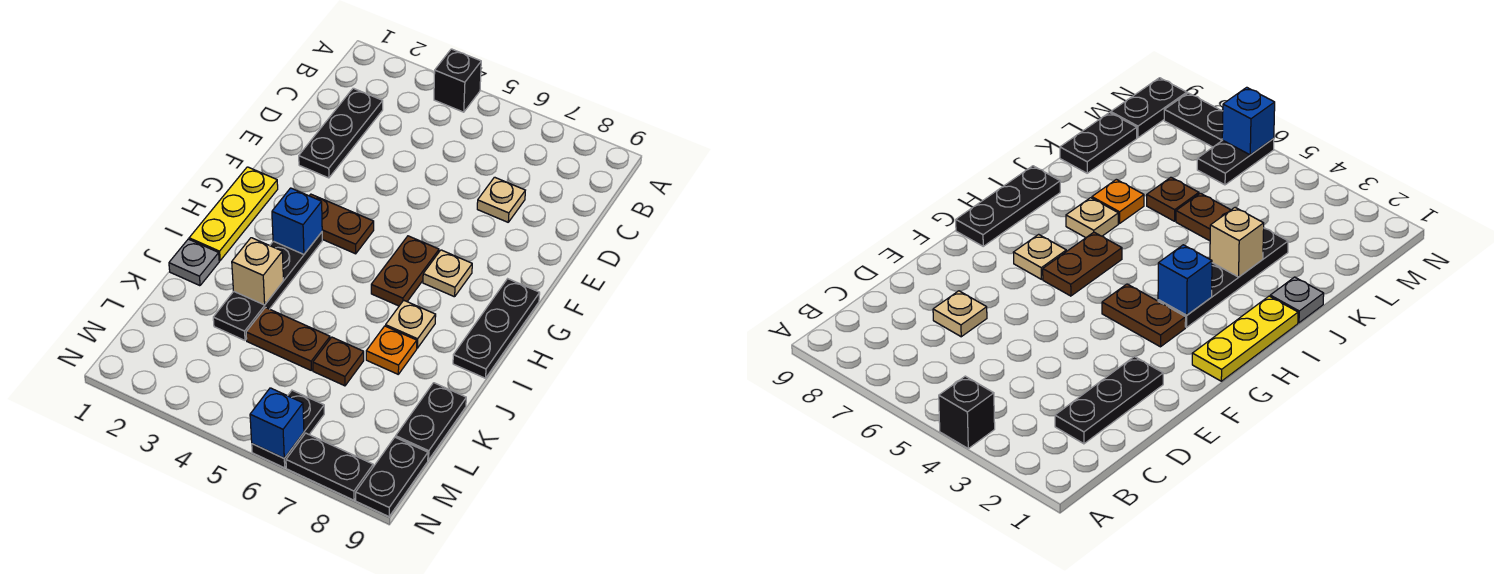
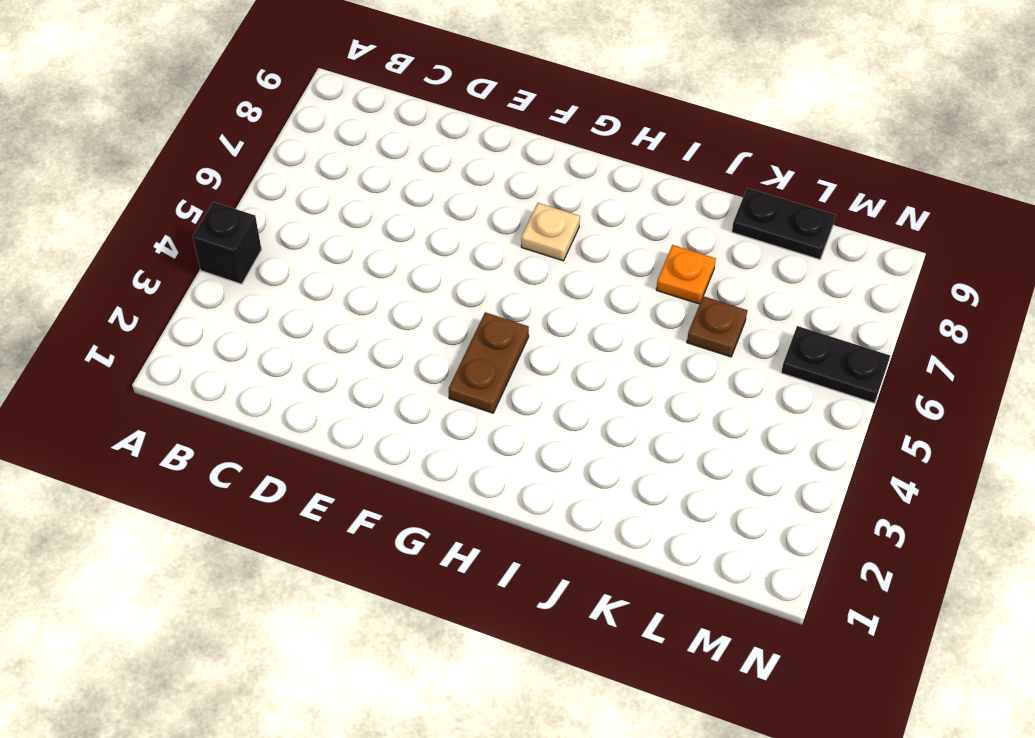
none -> black 1x3 plate [299,88,383,178]
none -> tan 1x1 plate [477,177,525,222]
none -> yellow 1x3 plate [189,167,278,261]

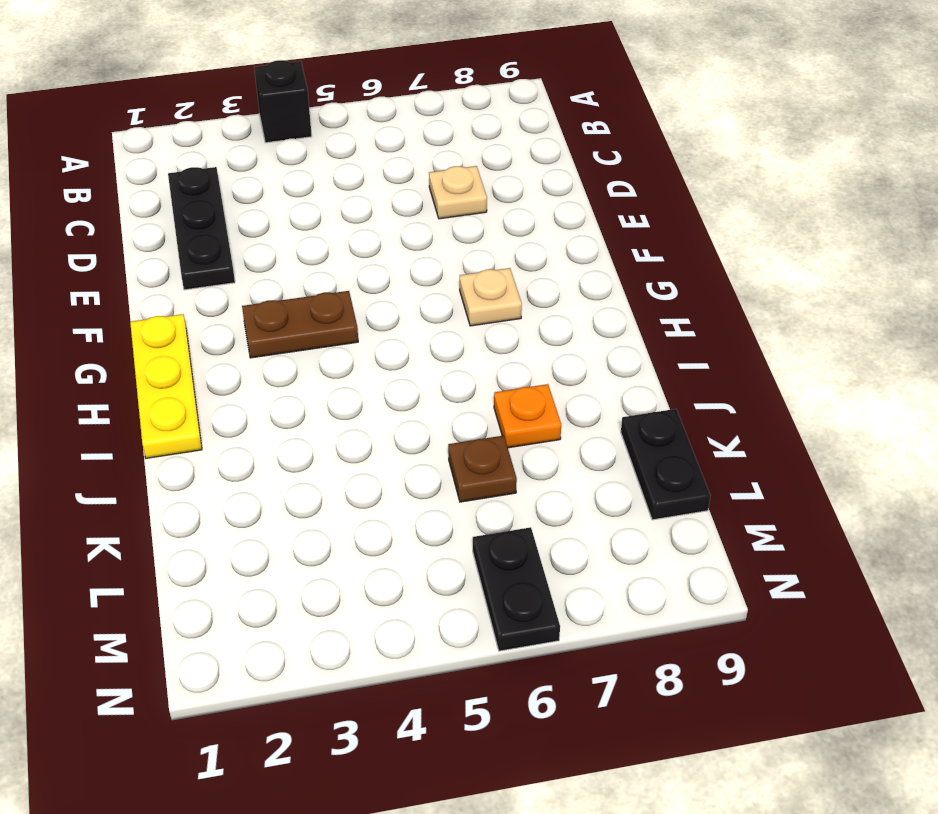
none -> brown 1x2 plate [371,236,439,306]
none -> black 1x3 plate [453,279,540,378]
none -> black 1x4 plate [213,232,322,340]

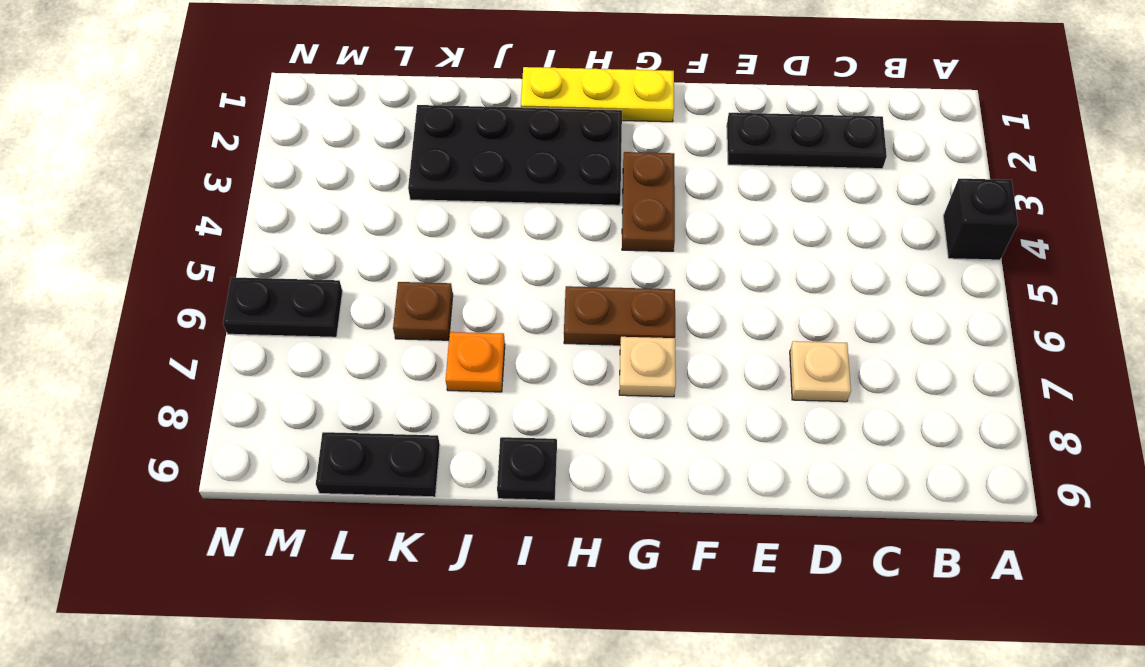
black 2x4 plate [408,105,622,205] -> black 1x4 plate [213,232,322,340]
black 1x1 plate [497,437,557,500] -> black 1x3 plate [453,279,540,378]
none -> tan 1x1 plate [386,300,436,348]
none -> grey 1x1 plate [169,239,219,286]
none -> brown 1x2 plate [246,308,330,370]

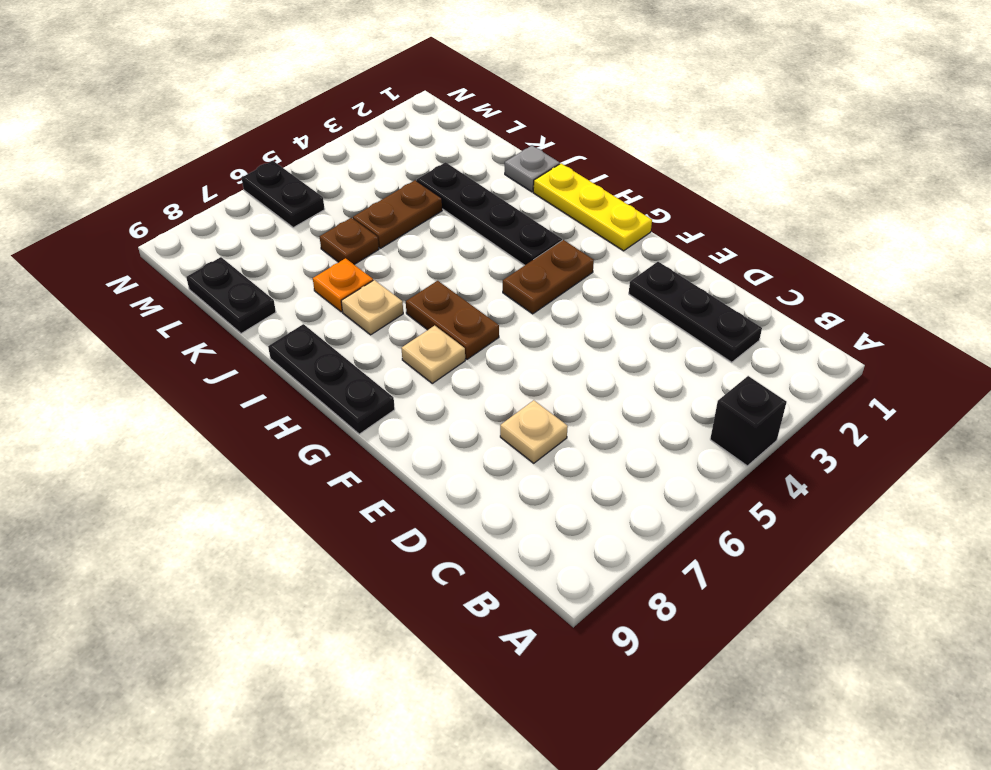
none -> black 1x2 plate [356,437,428,517]
none -> black 1x2 plate [286,433,373,500]
none -> blue 1x1 brick [272,188,322,254]

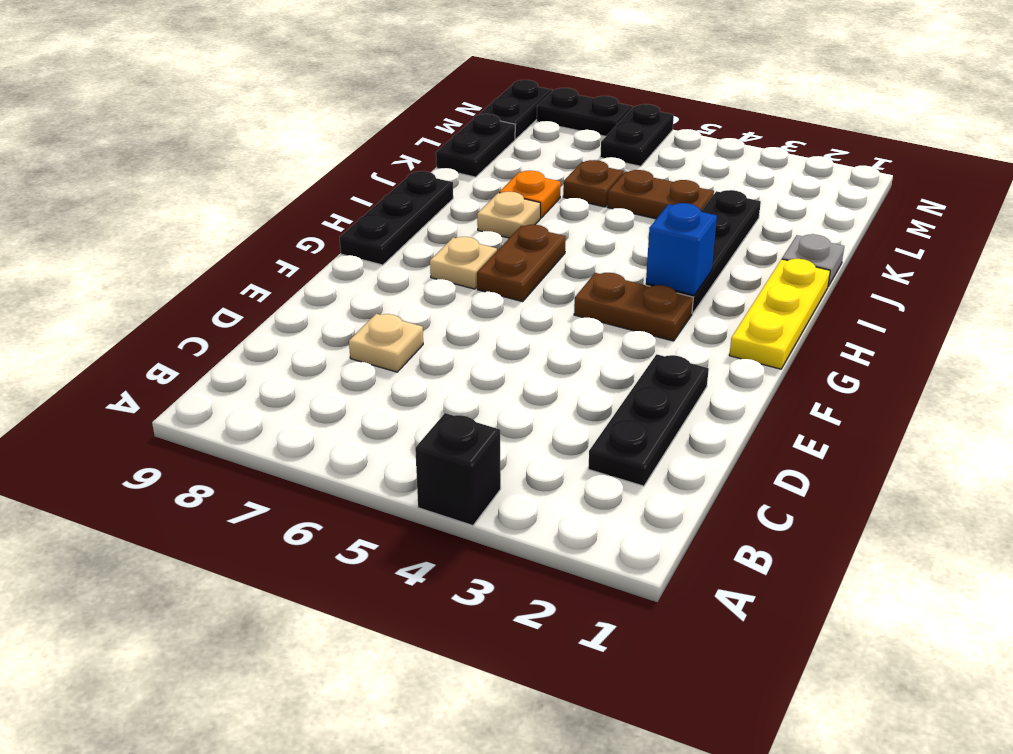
none -> tan 1x1 brick [232,238,284,305]
none -> blue 1x1 brick [250,388,304,458]

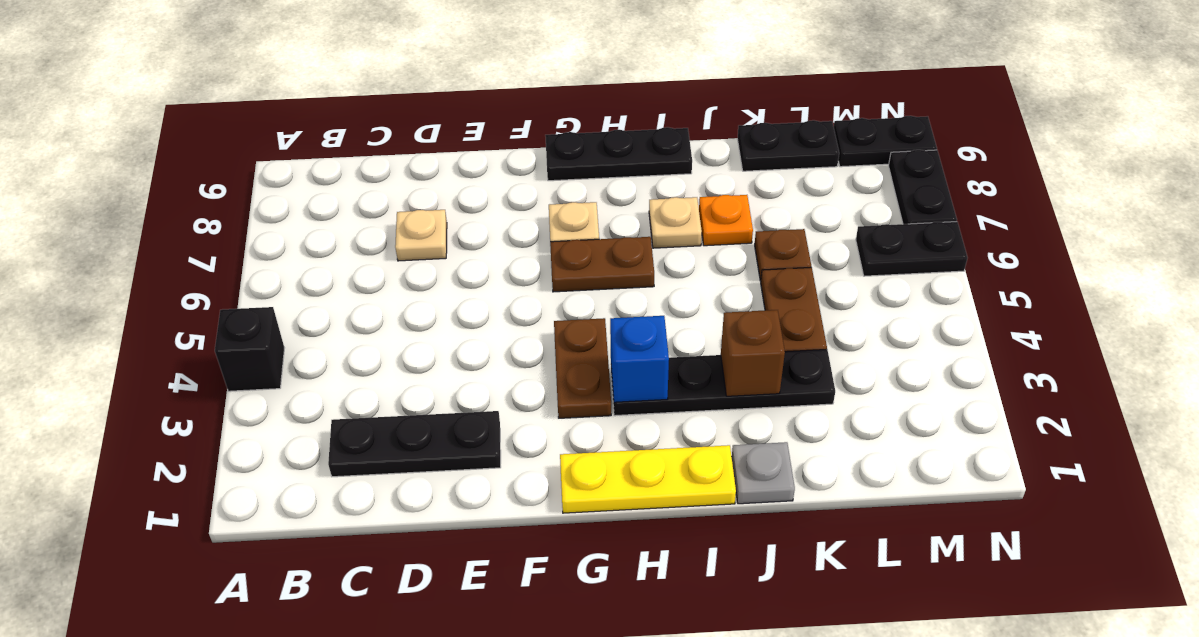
brown 1x1 brick [721,310,785,396] -> tan 1x1 brick [232,238,284,305]
none -> blue 1x1 brick [250,388,304,458]

